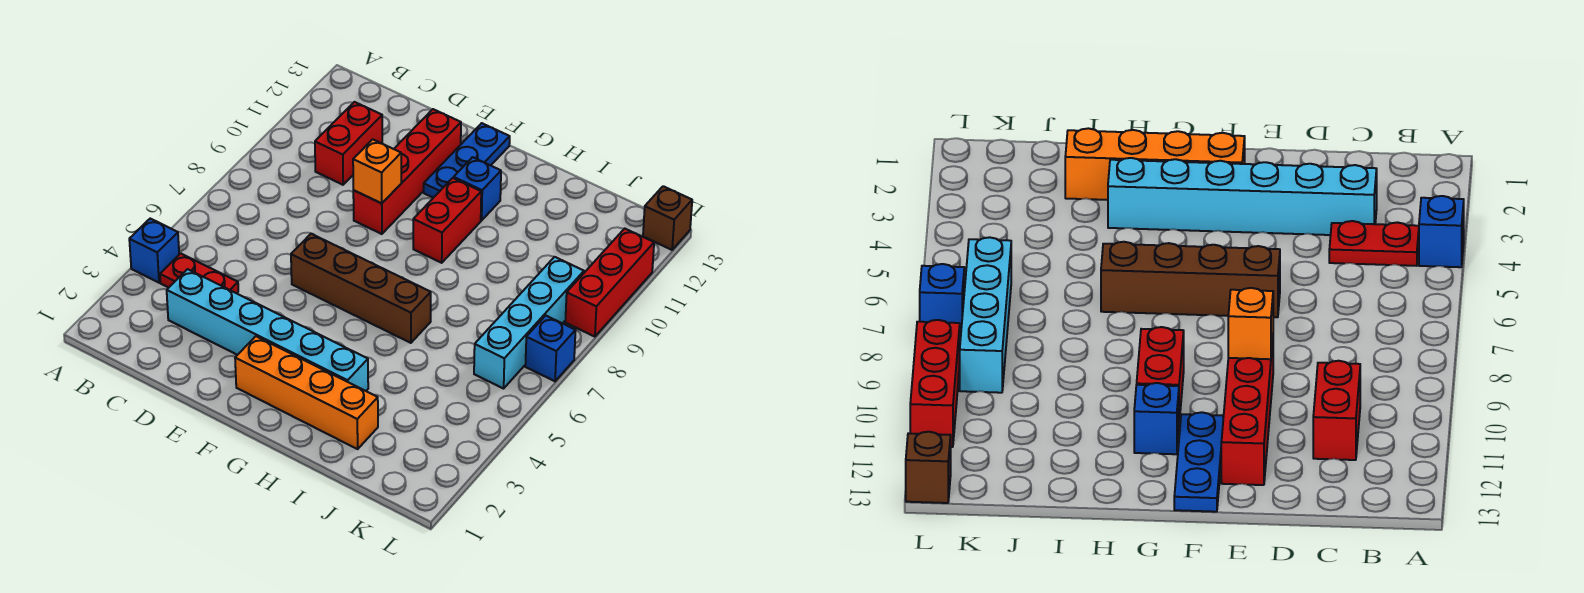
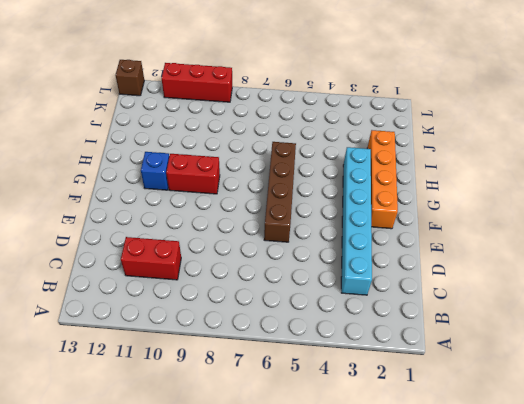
none -> blue 1x1 brick [129,219,179,283]
none -> red 1x2 plate [160,253,238,293]
none -> red 1x4 brick [353,109,461,234]

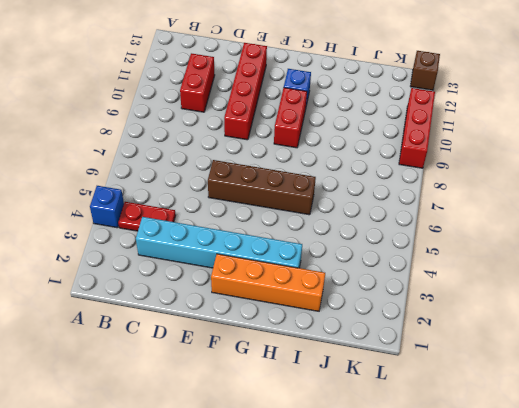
none -> blue 1x3 plate [424,123,510,198]
none -> cyan 1x4 brick [474,257,584,389]
none -> blue 1x1 brick [525,316,576,381]

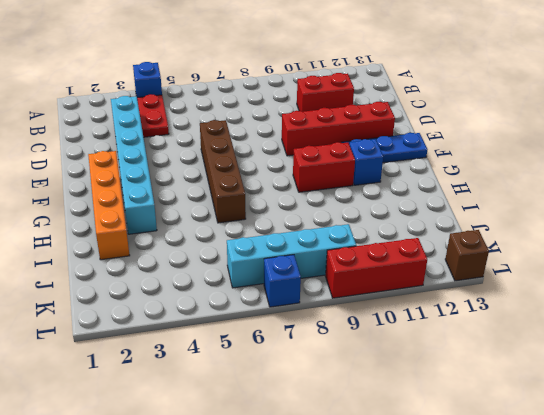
none -> orange 1x1 brick [353,139,401,203]

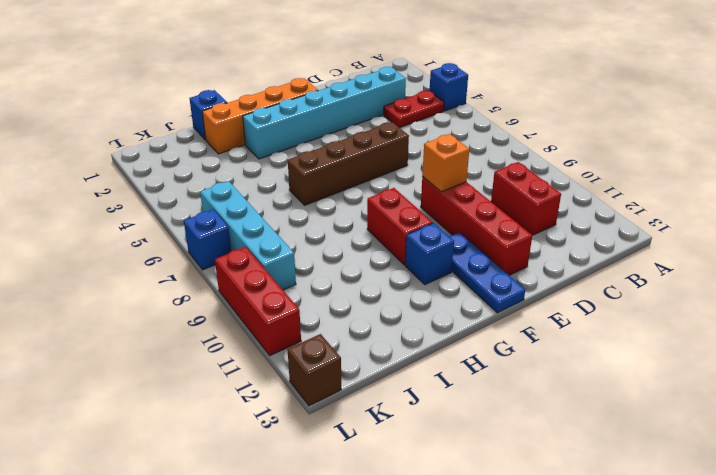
blue 1x1 brick [189,90,227,140] -> none

